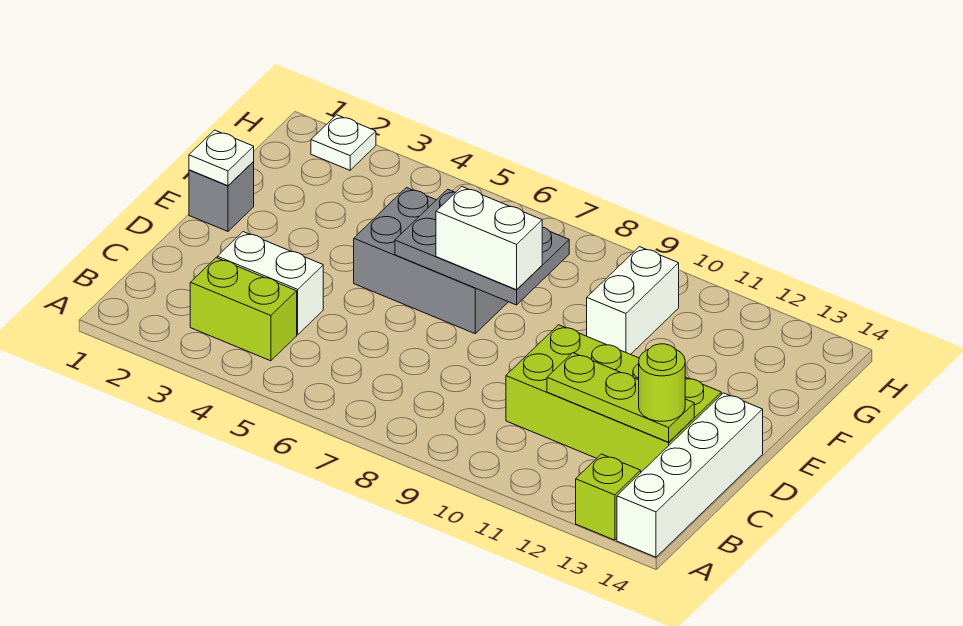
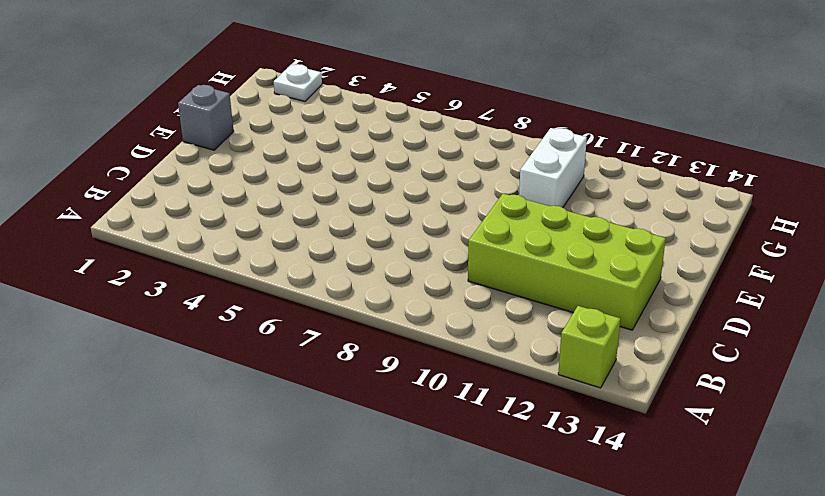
none -> white 1x4 brick [617,393,763,557]
none -> lime 1x2 brick [190,258,297,361]
none -> white 1x2 brick [217,232,323,335]

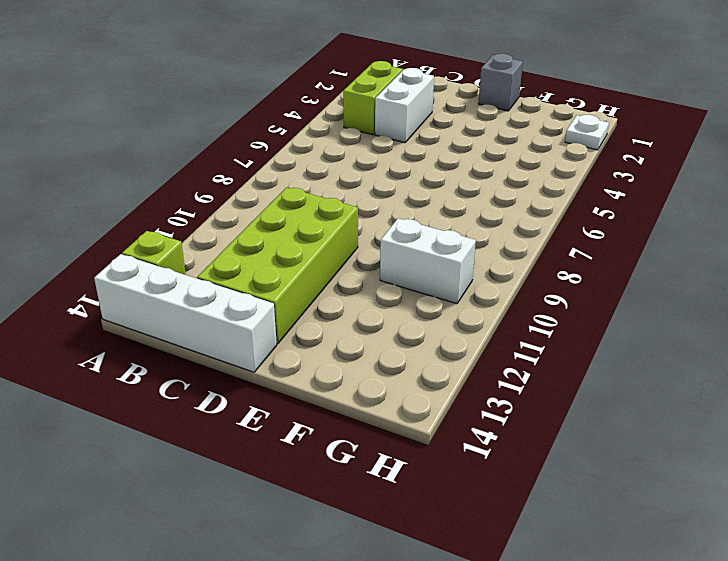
none -> grey 2x3 brick [354,188,508,334]
none -> lime 1x3 plate [547,353,694,442]
none -> white 1x1 plate [189,130,254,186]

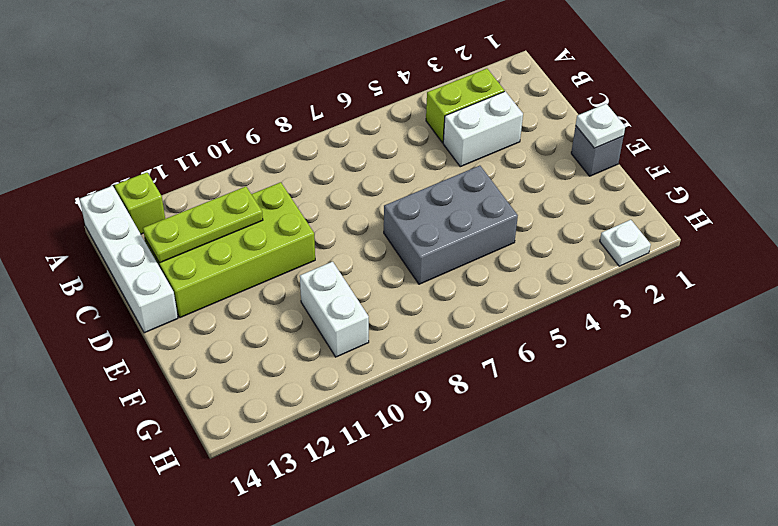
none -> grey 2x3 plate [395,189,569,305]
none -> lime 1x1 round brick [639,344,685,421]
none -> white 1x2 brick [436,187,542,290]

